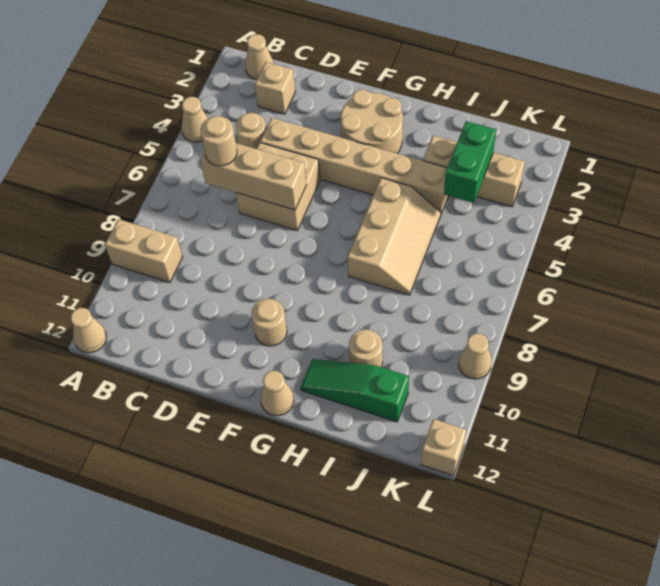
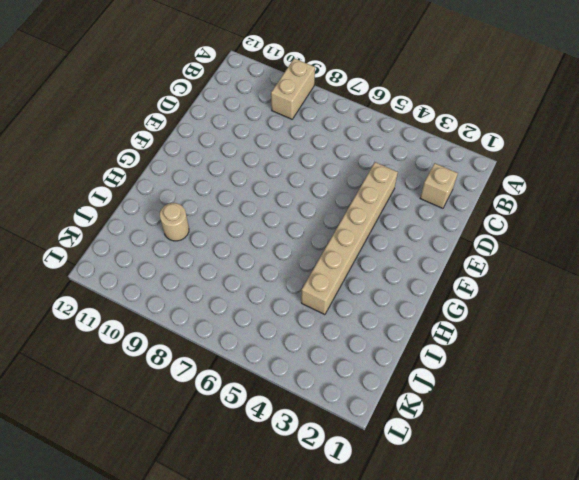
none -> tan 1x1 cone [182,97,208,142]
none -> tan 1x1 cone [70,308,106,353]
none -> tan 1x1 cone [245,34,274,80]

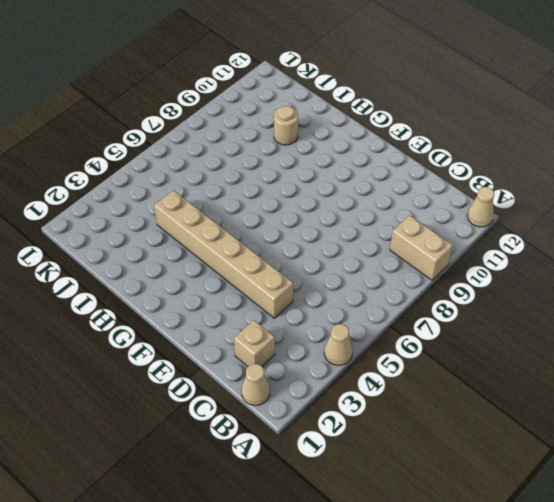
none -> tan 1x1 round brick [235,113,266,149]
none -> tan 2x2 brick [236,143,320,231]
none -> tan 2x2 round brick [341,90,403,153]

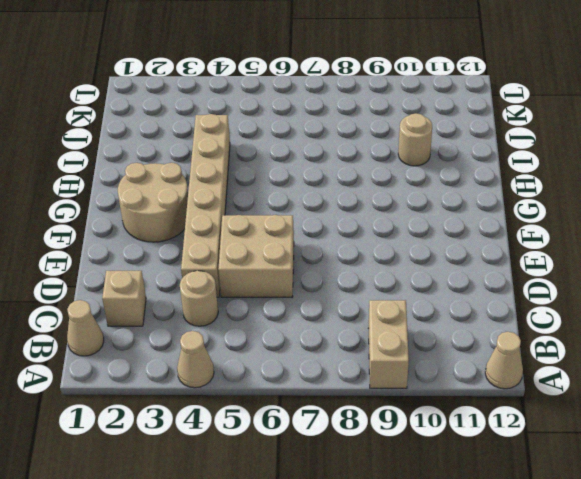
none -> tan 1x1 round brick [251,299,287,346]
none -> tan 1x1 cone [260,371,294,416]
none -> tan 2x3 slope [348,178,441,295]

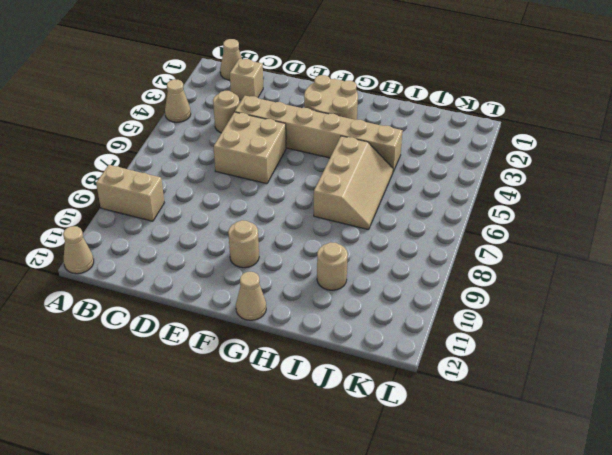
none -> green 1x3 slope [301,359,409,422]
none -> tan 1x3 brick [423,136,525,207]
none -> tan 1x1 cone [459,333,492,379]

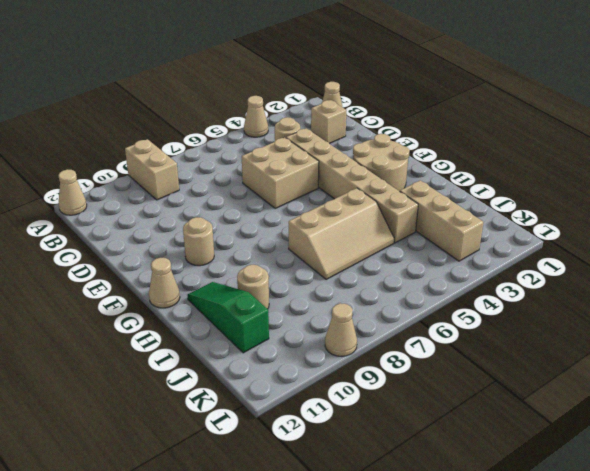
none -> tan 1x1 brick [421,419,466,476]
none -> tan 1x3 brick [201,143,306,210]
none -> green 1x2 brick [444,121,496,203]

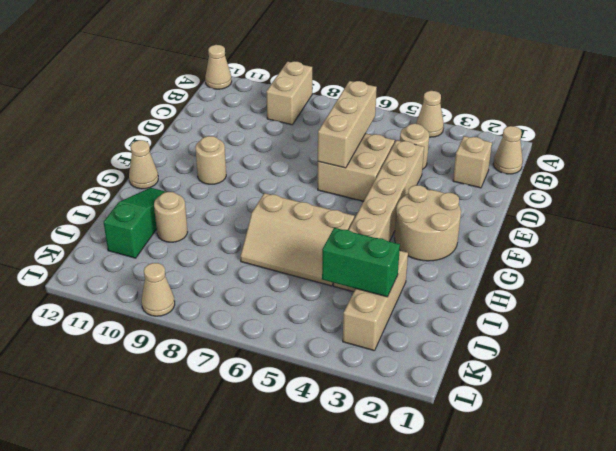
none -> tan 1x1 brick [421,419,466,476]
none -> tan 1x1 round brick [200,116,237,166]

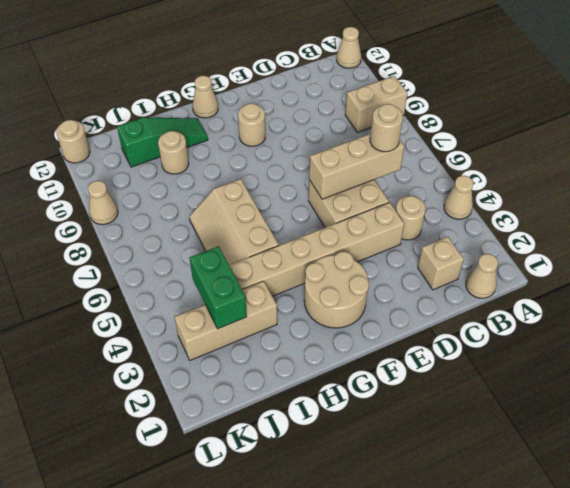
tan 1x1 round brick [56,120,90,163] -> tan 1x1 brick [421,419,466,476]

